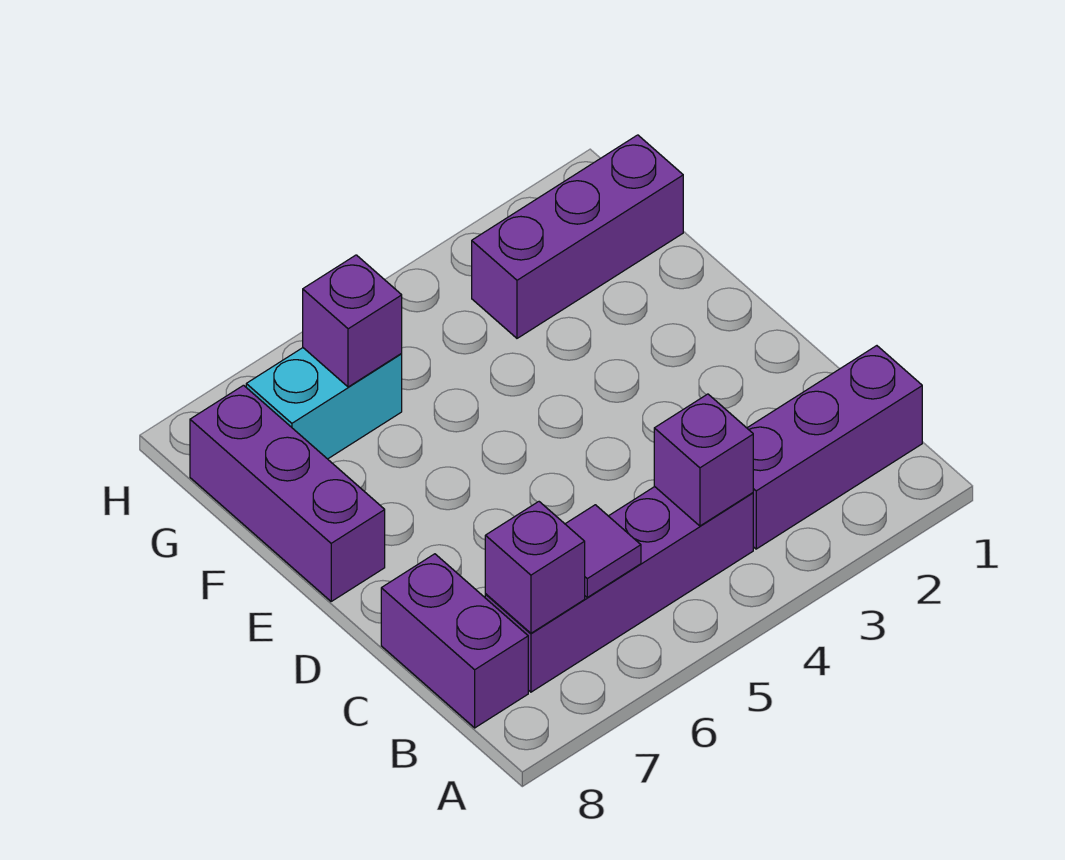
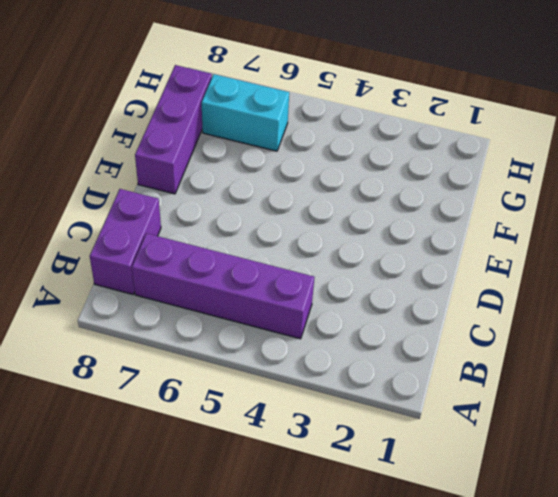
none -> purple 1x3 brick [747,346,922,549]
none -> purple 1x3 brick [472,135,683,338]

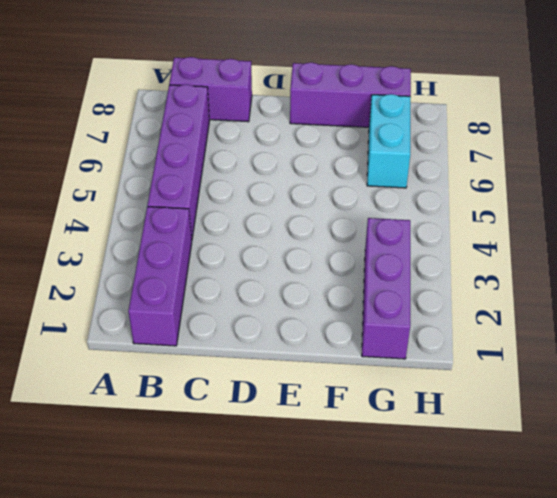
none -> purple 1x1 brick [654,394,753,526]
none -> purple 1x1 tile [566,505,641,597]

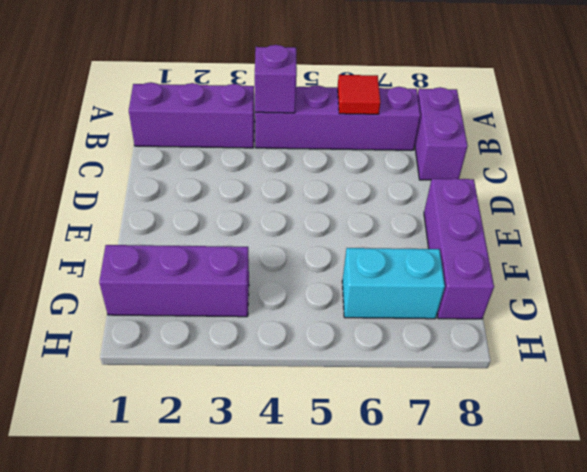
red 1x1 tile [338,75,381,114] -> purple 1x1 tile [566,505,641,597]
none -> purple 1x1 brick [485,502,585,633]
none -> purple 1x1 brick [303,255,402,387]

